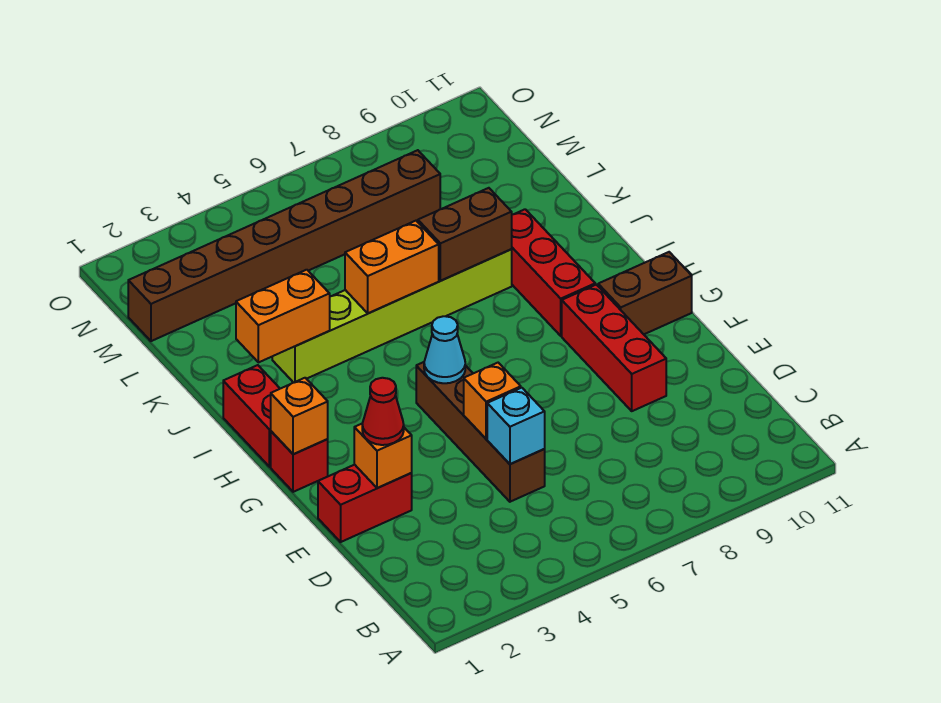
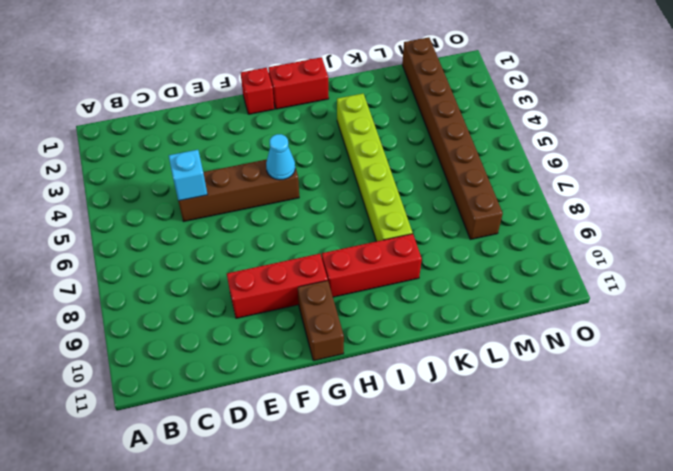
none -> red 1x2 brick [318,465,412,542]
none -> orange 1x1 brick [354,424,412,488]
none -> orange 1x1 brick [464,363,521,439]

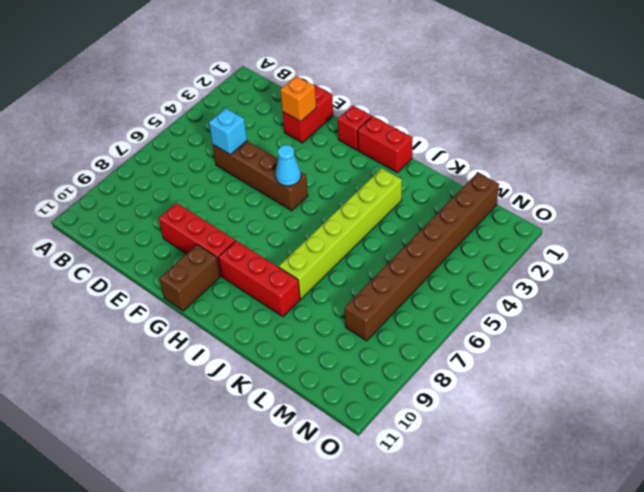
none -> orange 1x1 brick [464,363,521,439]
none -> orange 1x1 brick [271,378,328,454]
none -> orange 1x2 brick [236,270,330,362]

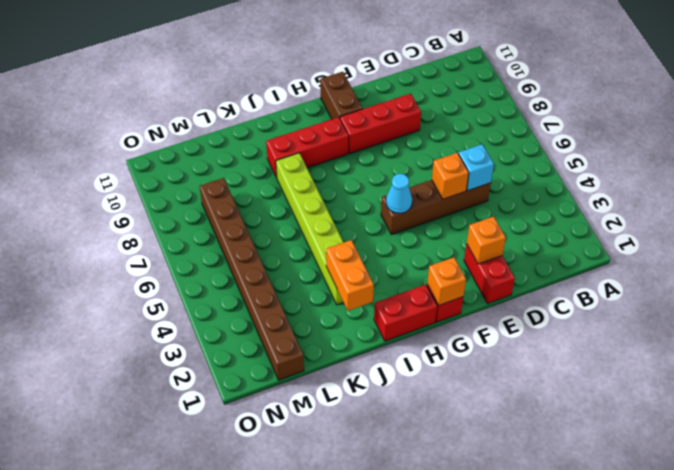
none -> orange 1x2 brick [345,221,439,313]
none -> brown 1x2 brick [418,188,512,281]
none -> red 1x1 cone [362,378,404,445]

